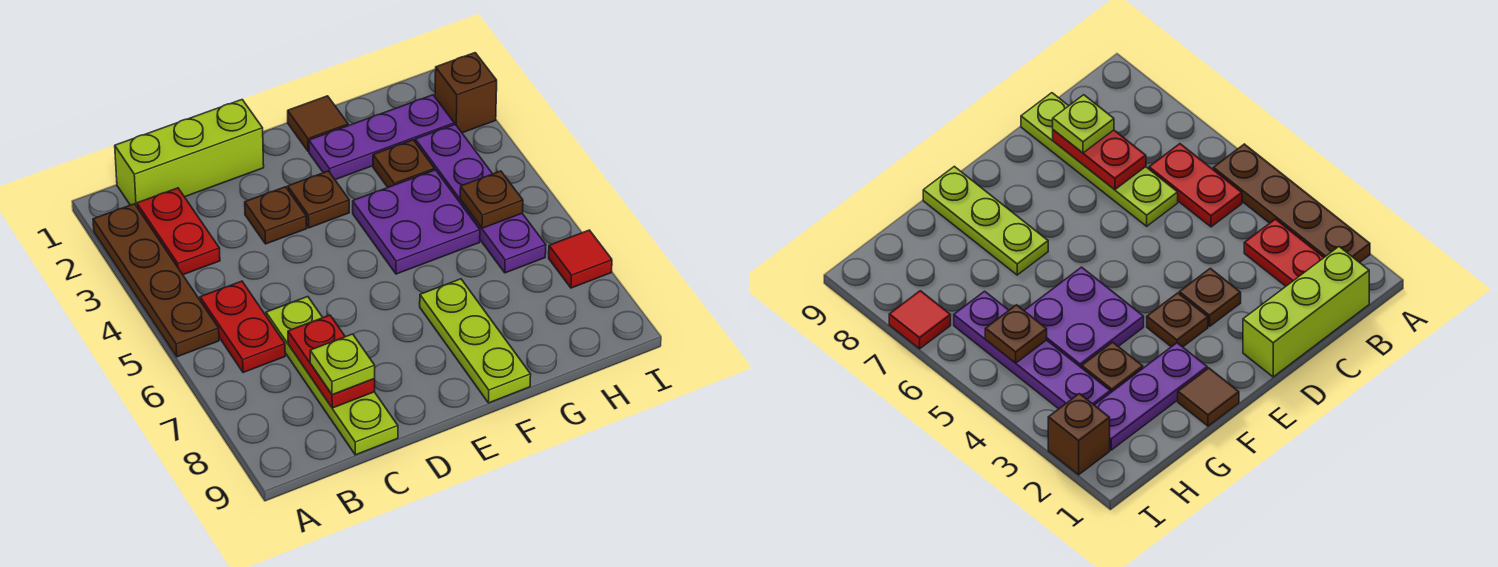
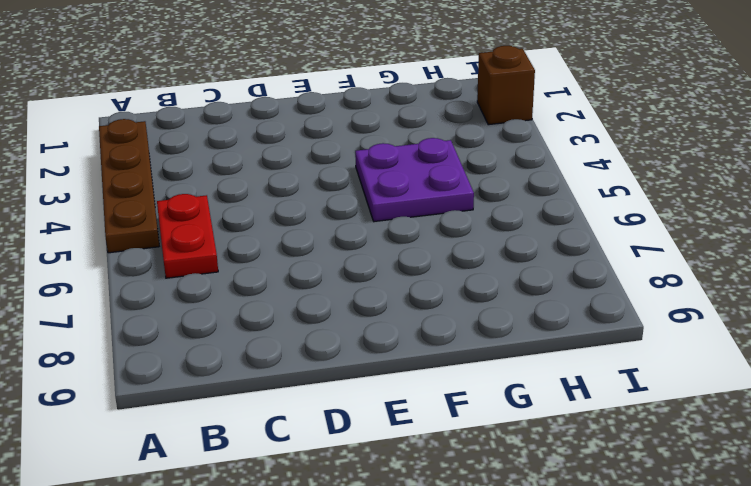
none -> lime 1x3 brick [115,100,264,206]
none -> red 1x2 plate [137,188,220,275]
none -> lime 1x4 plate [266,297,398,455]

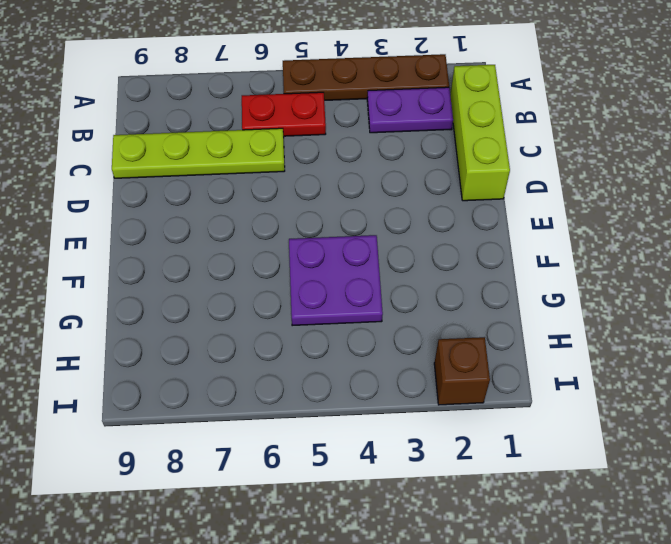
purple 1x2 plate [367,87,453,133] -> red 1x2 plate [137,188,220,275]
none -> brown 1x1 plate [245,187,307,244]
none -> brown 1x1 plate [288,171,349,228]
none -> brown 1x1 tile [288,96,348,152]

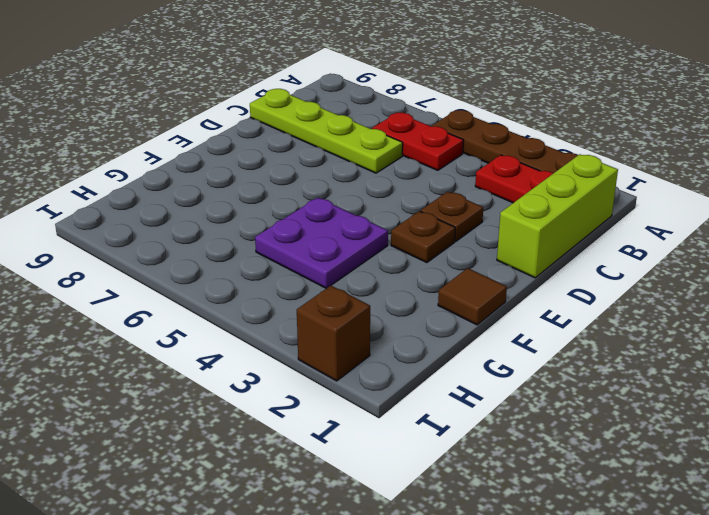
none -> purple 1x3 plate [309,95,454,180]
none -> lime 1x3 plate [420,279,531,403]
none -> brown 1x1 plate [373,140,435,187]

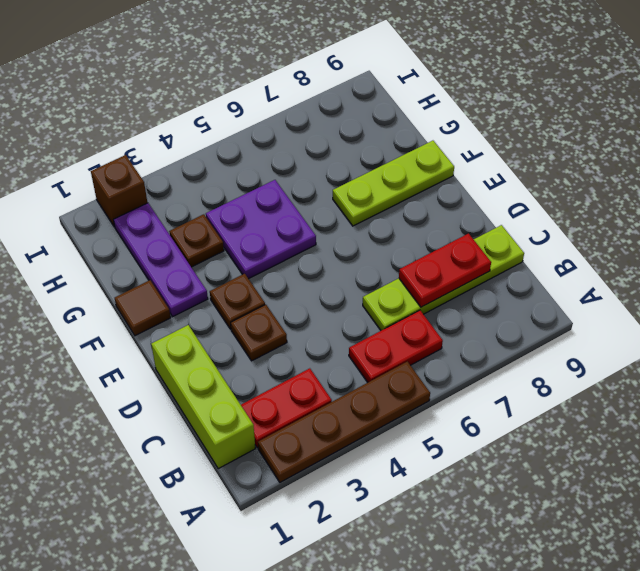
none -> purple 1x4 plate [415,124,546,273]
none -> red 1x1 tile [549,230,612,288]
none -> brown 1x1 plate [460,171,523,228]

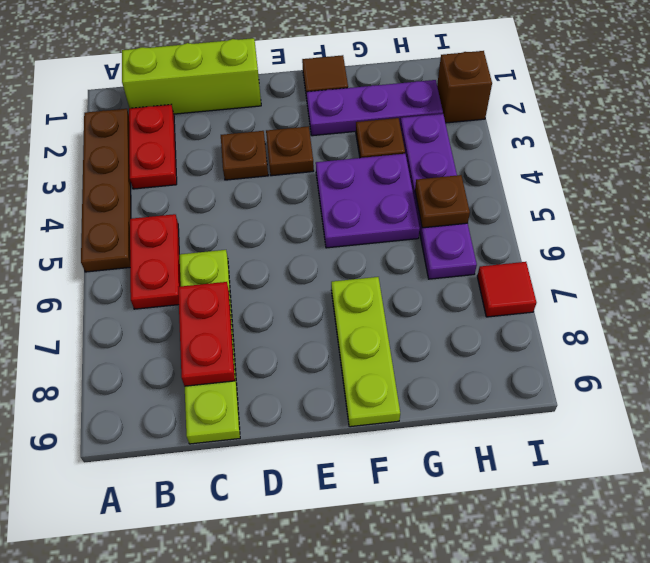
none -> lime 1x1 plate [310,334,375,395]

